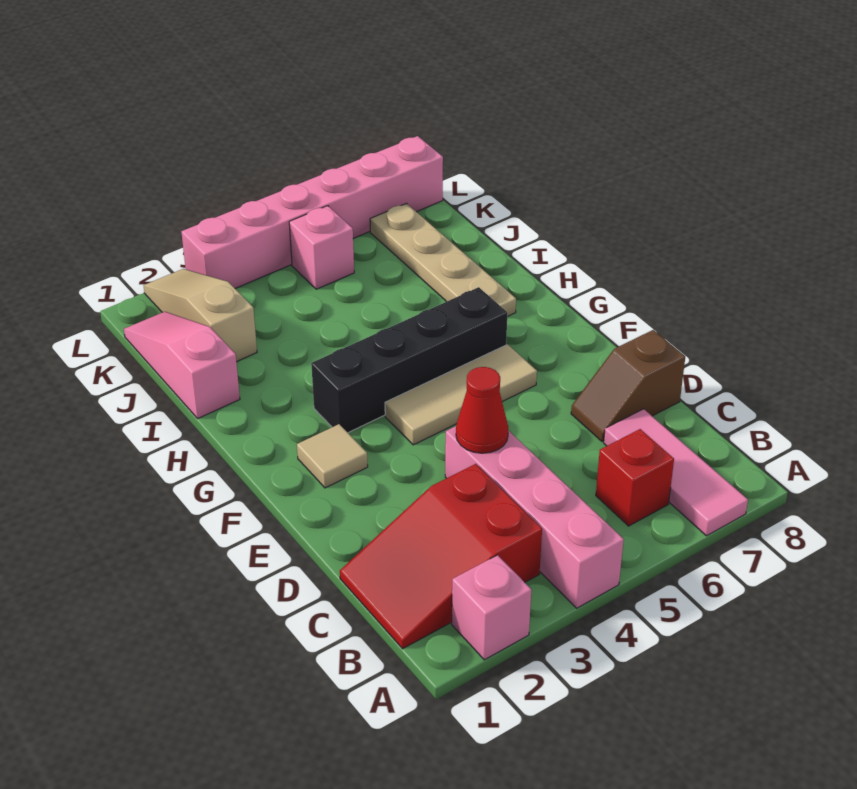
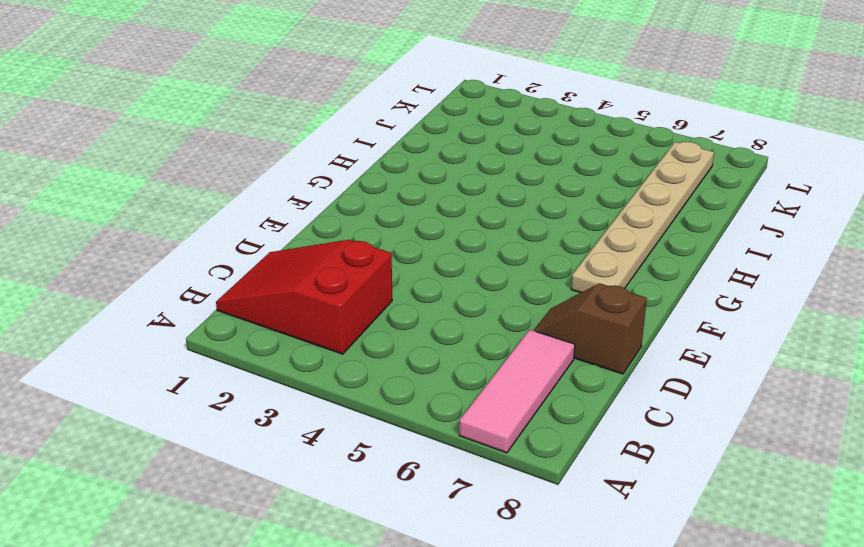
tan 1x6 plate [571,142,714,293] -> tan 1x4 plate [370,203,516,317]
none -> pink 1x1 brick [452,555,531,660]
none -> pink 1x4 brick [445,426,624,608]
none -> red 1x1 brick [596,429,674,526]

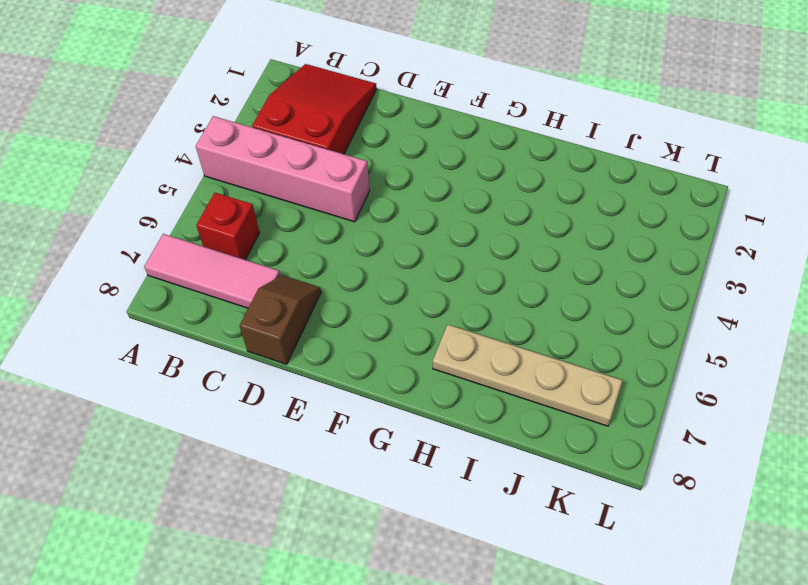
none -> pink 1x1 brick [452,555,531,660]
none -> tan 1x1 tile [297,424,368,488]
none -> tan 1x3 tile [385,344,537,445]

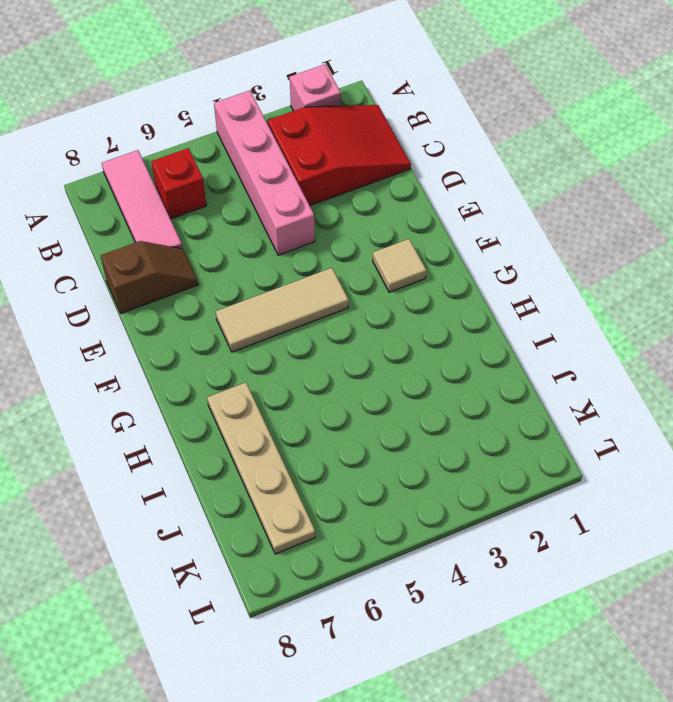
none -> black 1x4 brick [311,287,507,433]
none -> pink 1x3 slope [124,312,240,418]
none -> tan 1x3 slope [144,269,257,362]

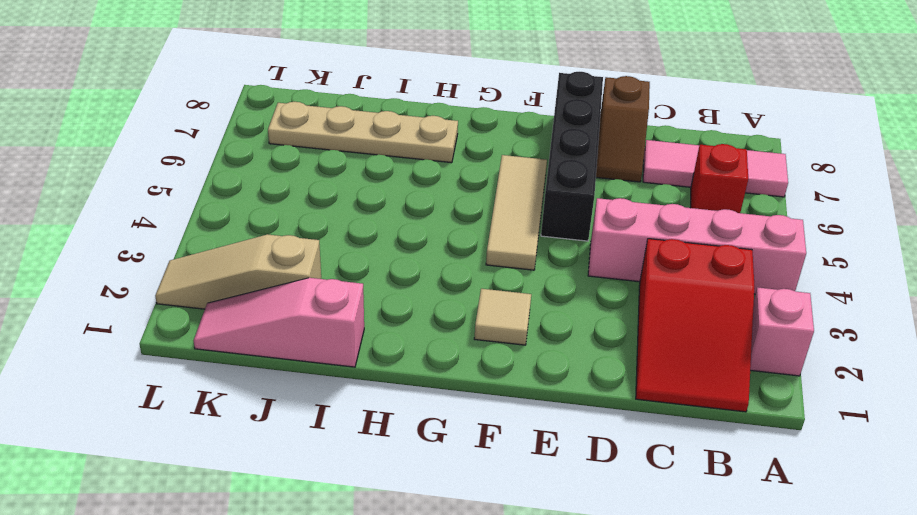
black 1x4 brick [541,72,603,241] -> black 1x4 brick moved to [311,287,507,433]
none -> pink 1x1 brick [289,206,354,289]
none -> pink 1x6 brick [181,136,443,289]
none -> red 1x1 cone [456,367,508,453]

